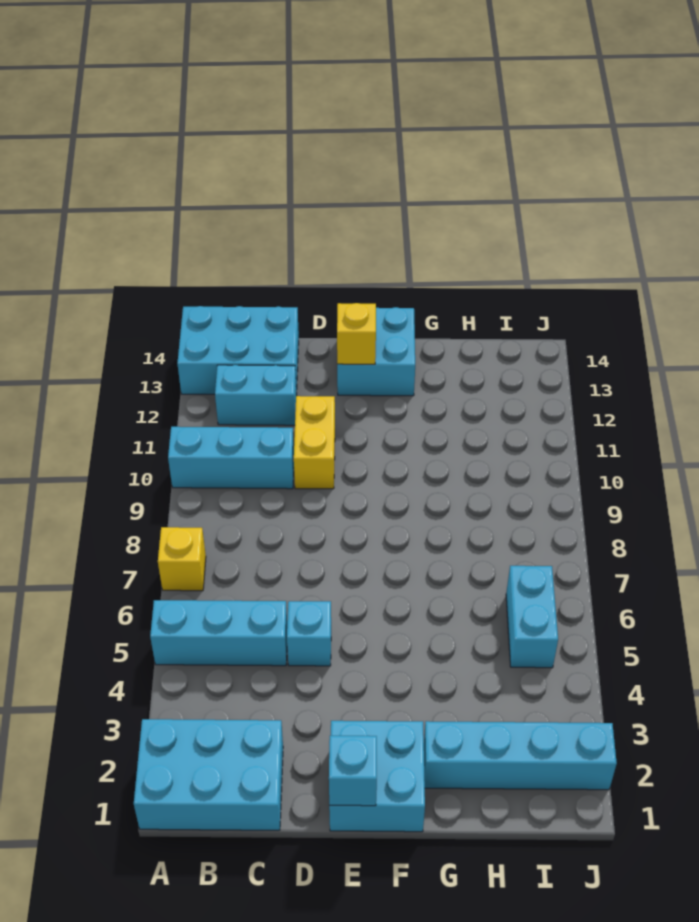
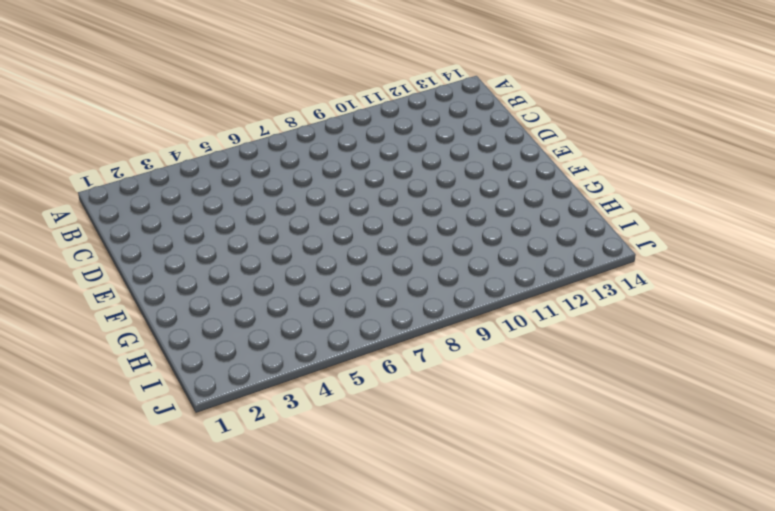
none -> cyan 2x3 brick [134,719,283,830]
none -> cyan 1x3 brick [150,600,287,666]
none -> yellow 1x1 brick [158,527,206,591]

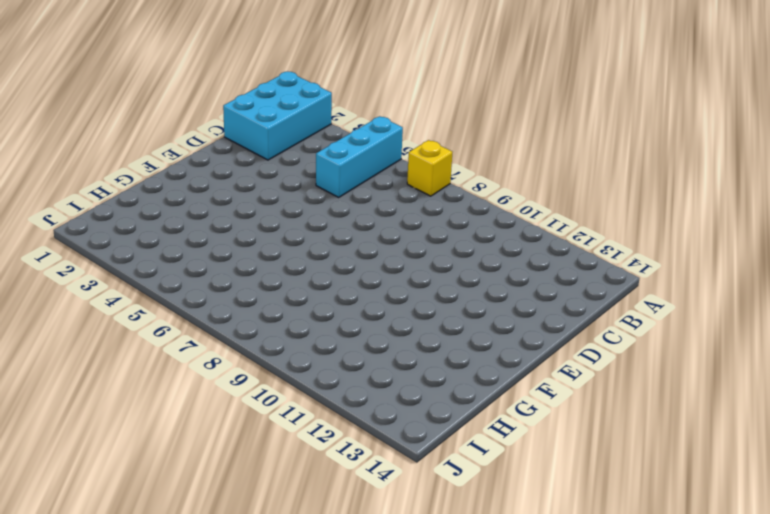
none -> cyan 1x3 brick [168,427,294,489]
none -> cyan 2x3 brick [177,306,299,395]
none -> cyan 1x2 brick [215,365,297,425]

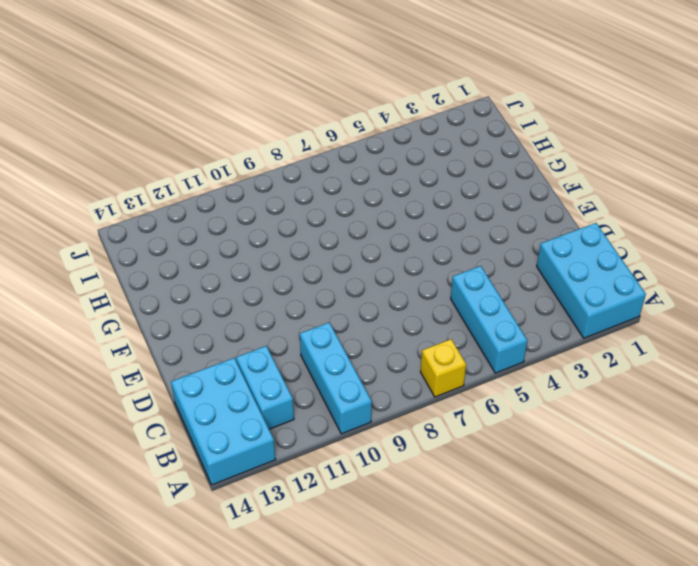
none -> cyan 1x1 brick [287,601,331,666]
none -> yellow 1x2 brick [294,396,335,489]
none -> cyan 2x2 brick [329,721,425,832]

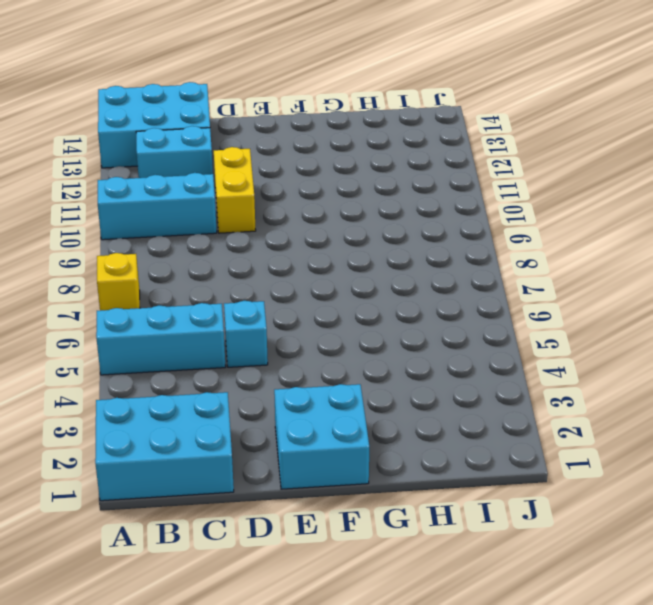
none -> cyan 2x2 brick [337,307,415,396]
none -> cyan 1x4 brick [424,721,617,790]
none -> cyan 1x2 brick [506,566,558,668]

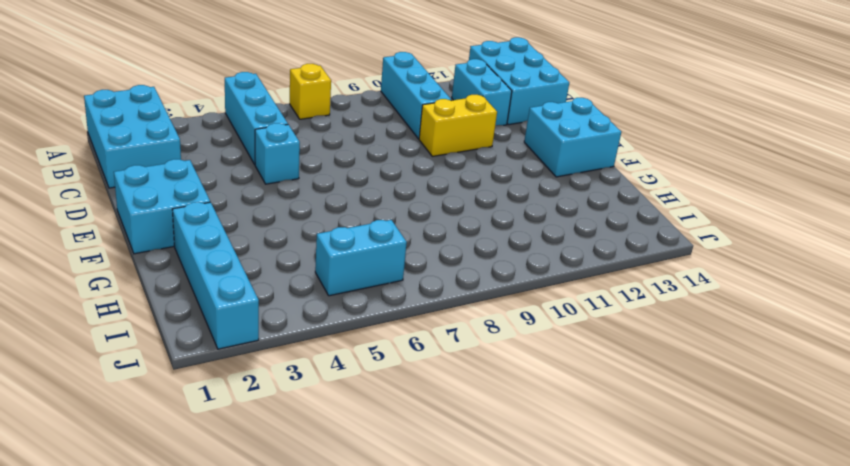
none -> cyan 1x1 brick [329,736,377,806]
none -> yellow 1x1 brick [337,303,376,364]

